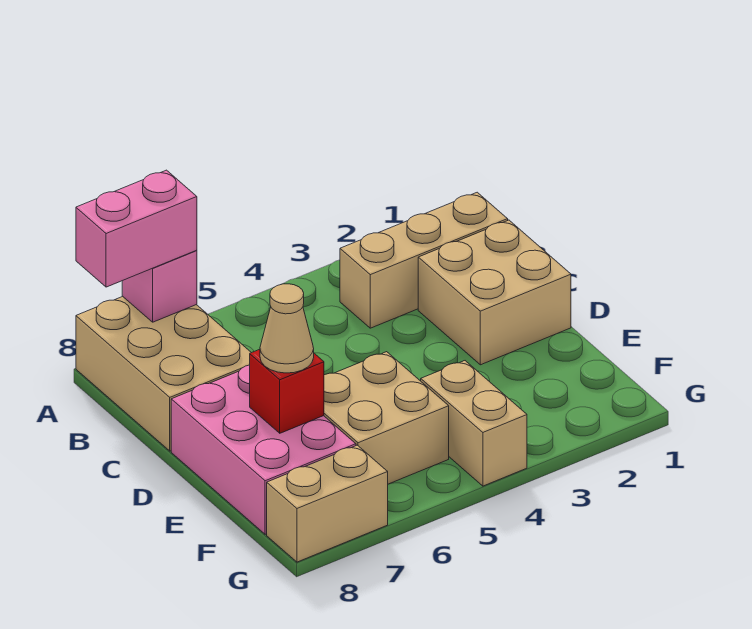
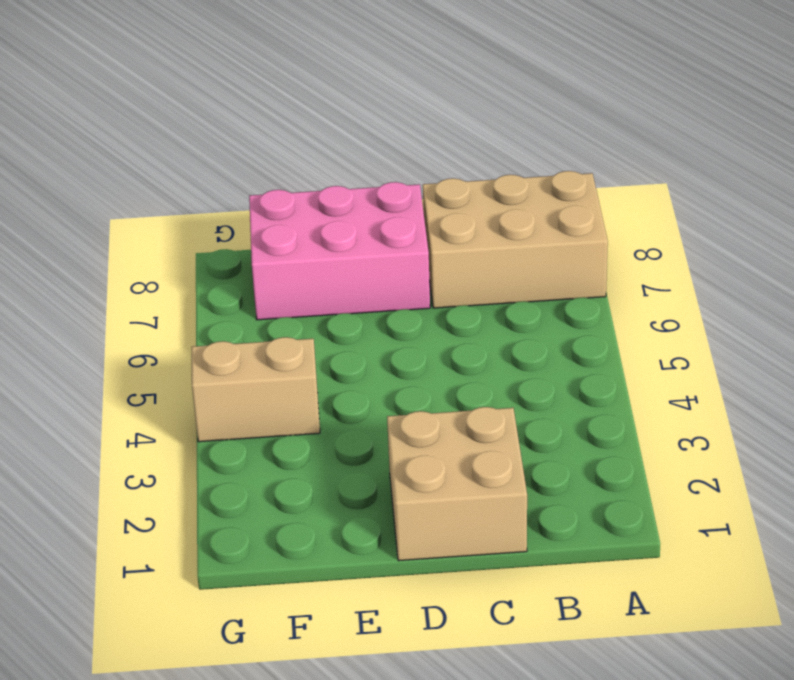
none -> tan 1x3 brick [340,192,508,328]
none -> tan 2x2 brick [324,352,449,484]

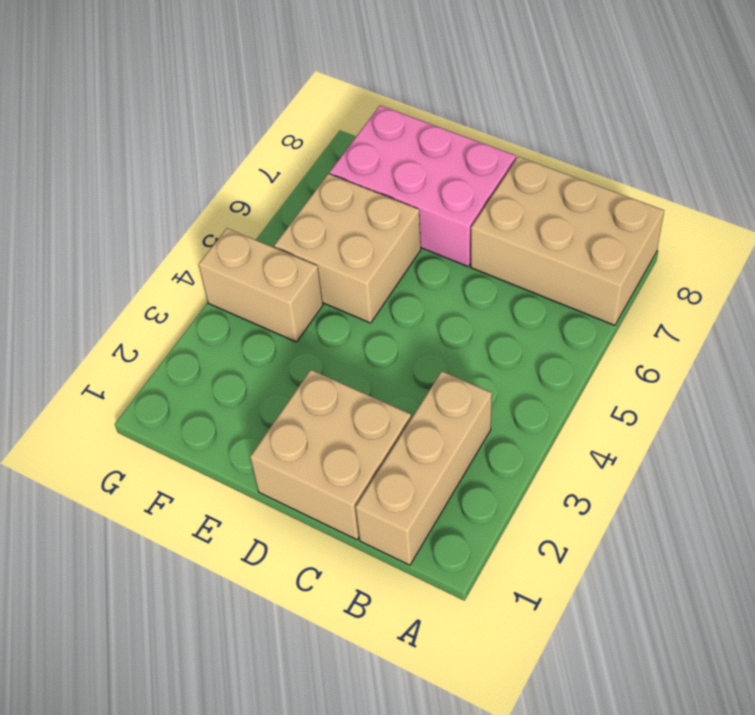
none -> tan 1x2 brick [267,445,388,562]
none -> pink 1x1 brick [122,250,197,322]

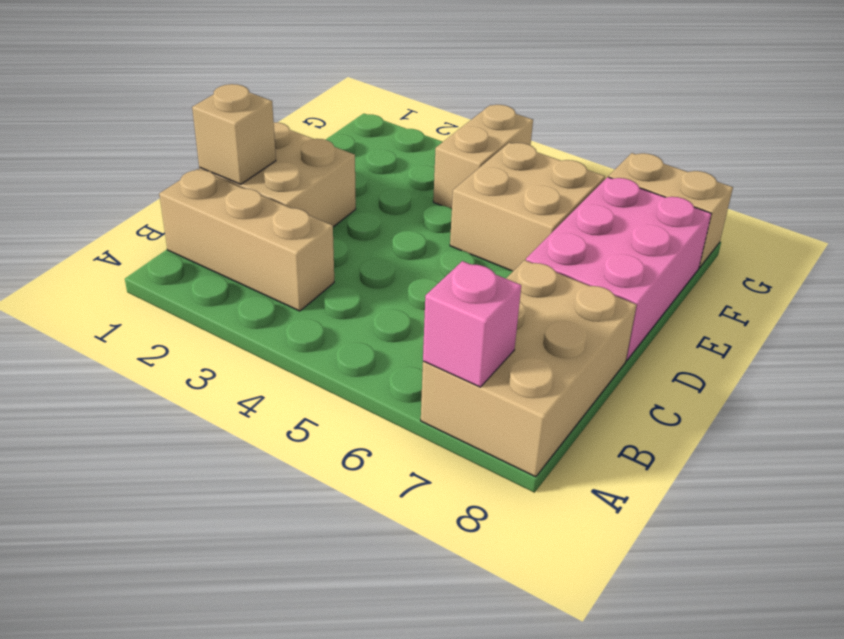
tan 1x1 brick [192,84,276,184] -> none
none -> red 1x1 brick [250,349,324,433]
none -> pink 1x2 brick [76,170,197,287]

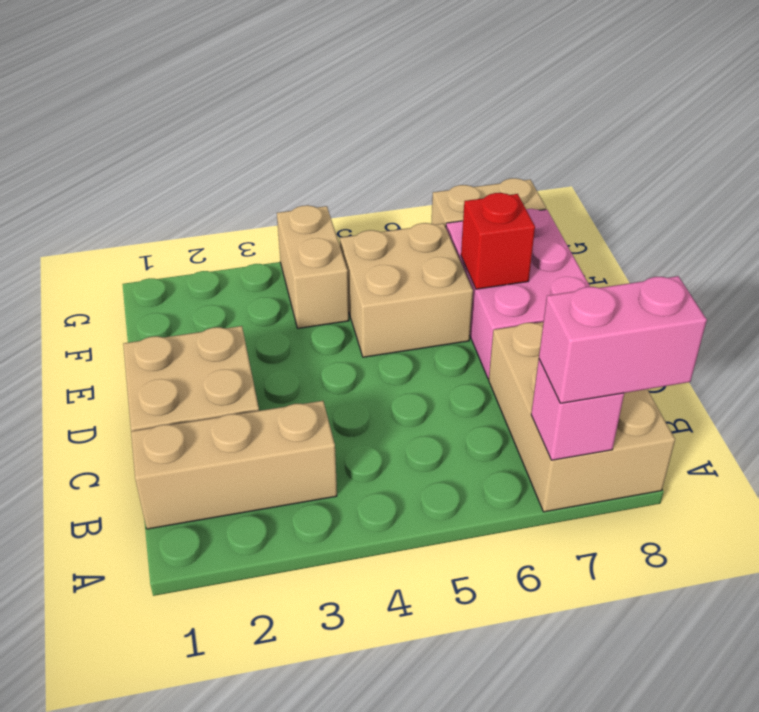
none -> tan 1x1 cone [260,284,314,373]

